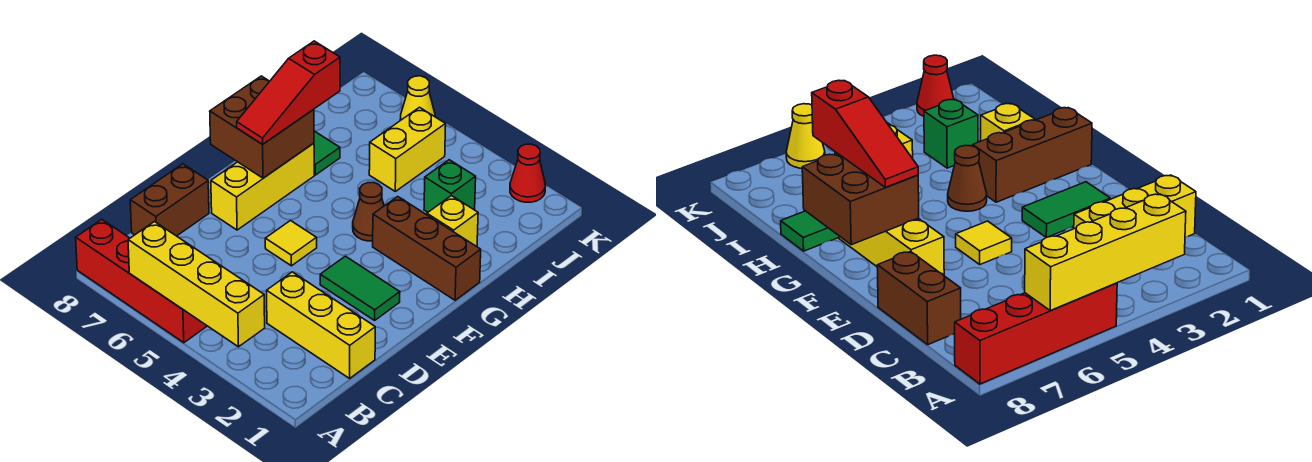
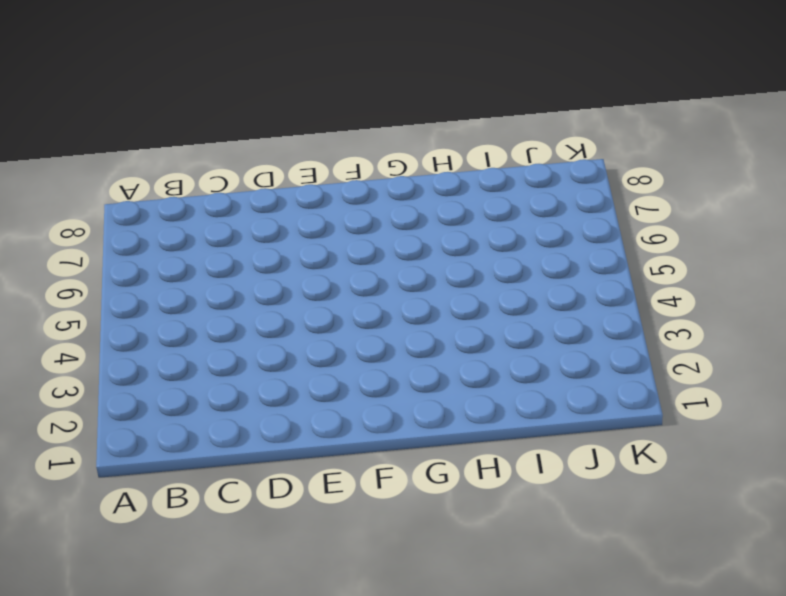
none -> red 1x4 brick [76,219,207,343]
none -> yellow 1x3 brick [267,272,375,378]
none -> brown 1x2 brick [130,164,209,236]

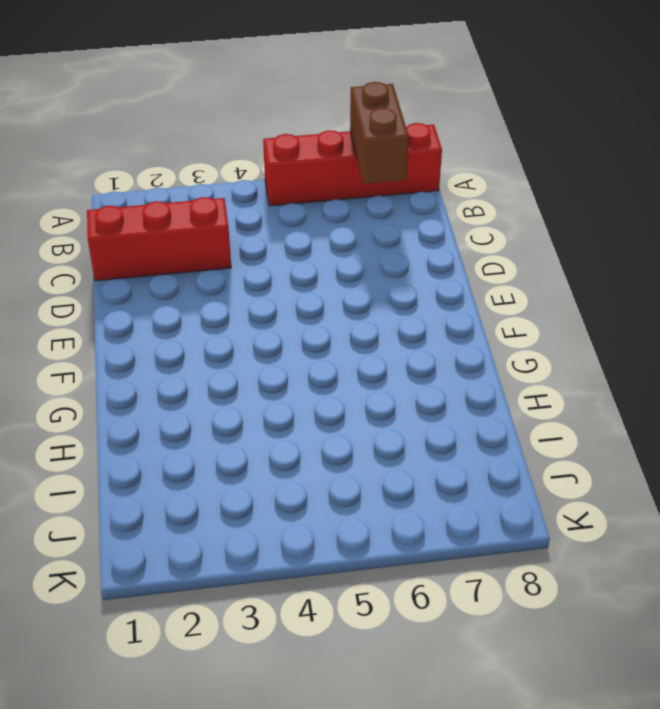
brown 1x2 brick [350,82,409,184] -> brown 1x2 brick moved to [130,164,209,236]
red 1x3 brick [87,197,231,281] -> yellow 1x3 brick [267,272,375,378]
none -> green 1x2 tile [320,256,400,320]
none -> yellow 1x1 tile [265,221,317,266]
none -> yellow 1x3 brick [211,143,314,230]

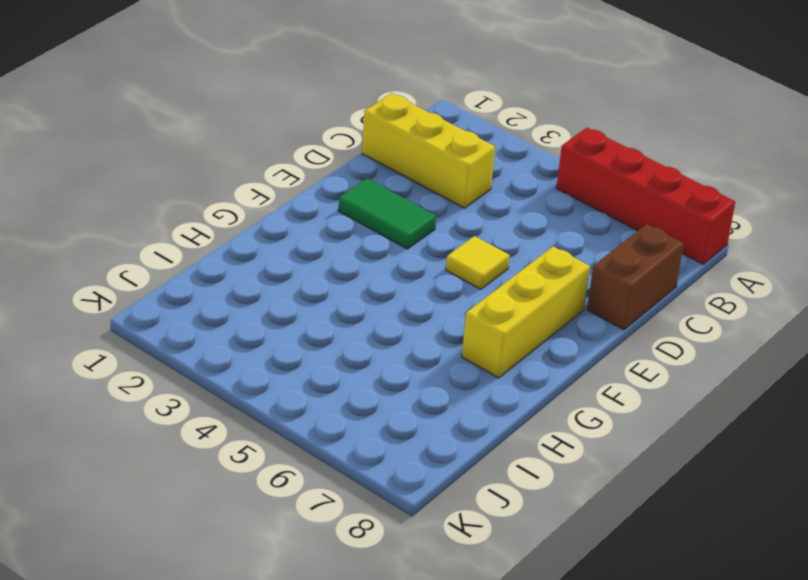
none -> brown 1x3 brick [373,197,481,300]
none -> brown 1x1 cone [353,183,384,241]
none -> yellow 1x1 brick [427,196,478,246]

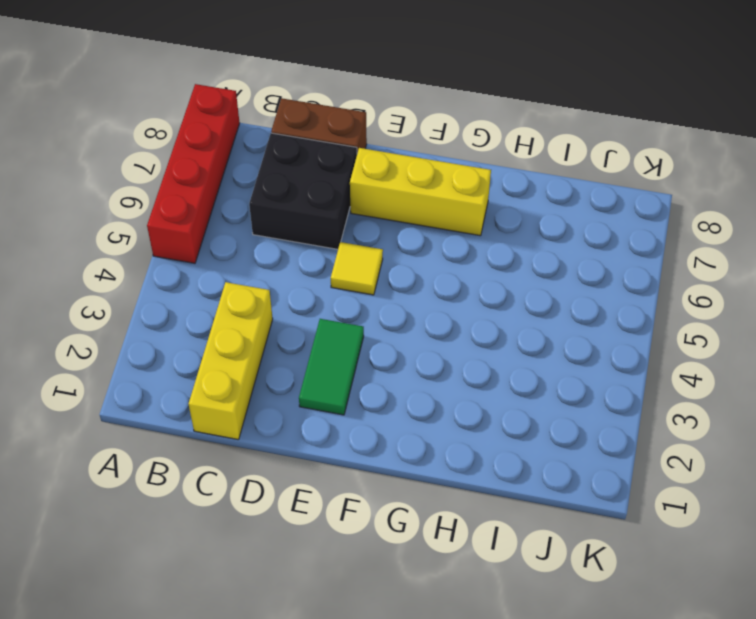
black 2x2 brick [249,133,357,249] -> none
none -> brown 1x3 brick [373,197,481,300]
none -> brown 1x1 cone [353,183,384,241]
none -> yellow 1x1 brick [427,196,478,246]

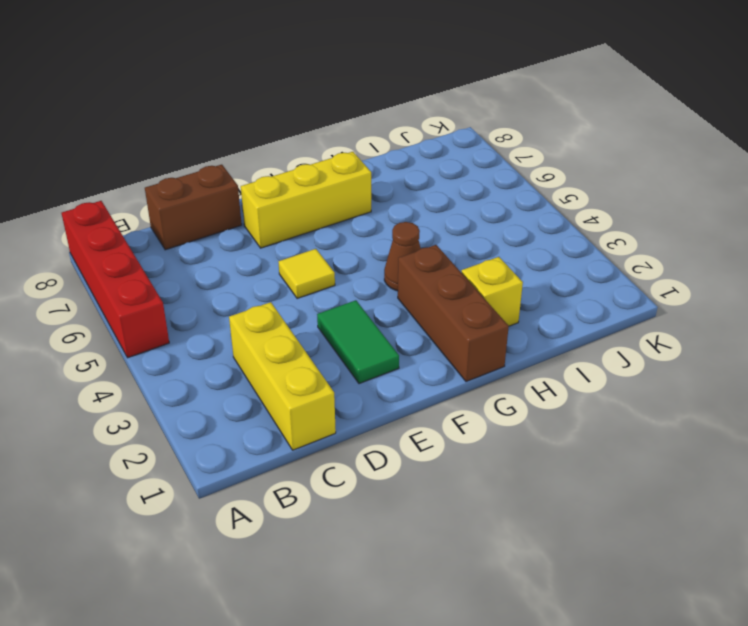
none -> green 1x2 tile [314,131,340,175]
none -> green 1x1 brick [424,160,476,212]
none -> yellow 1x2 brick [369,107,446,191]

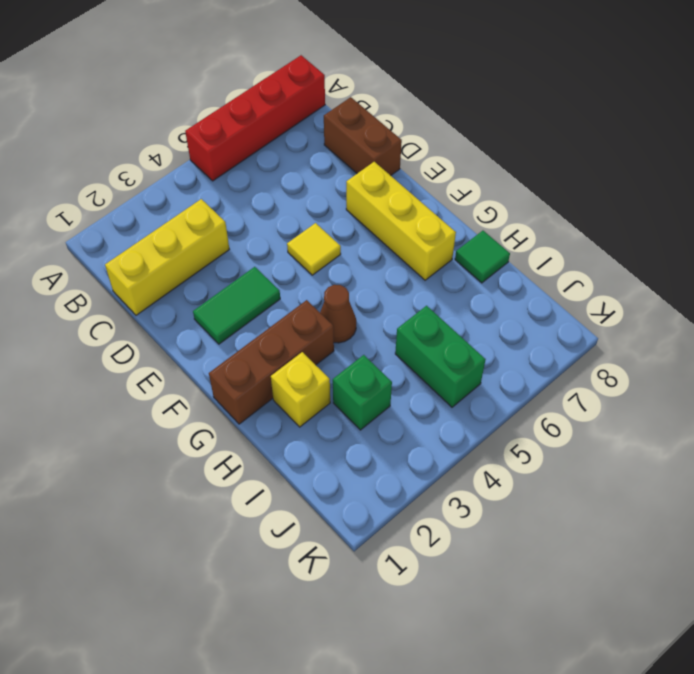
green 1x1 tile [455,231,510,283] -> green 1x2 tile [314,131,340,175]
green 1x2 brick [395,306,486,407] -> yellow 1x2 brick [369,107,446,191]
none -> red 1x1 cone [510,144,545,202]
none -> yellow 1x1 cone [400,76,435,120]
none -> yellow 1x4 brick [128,222,265,347]

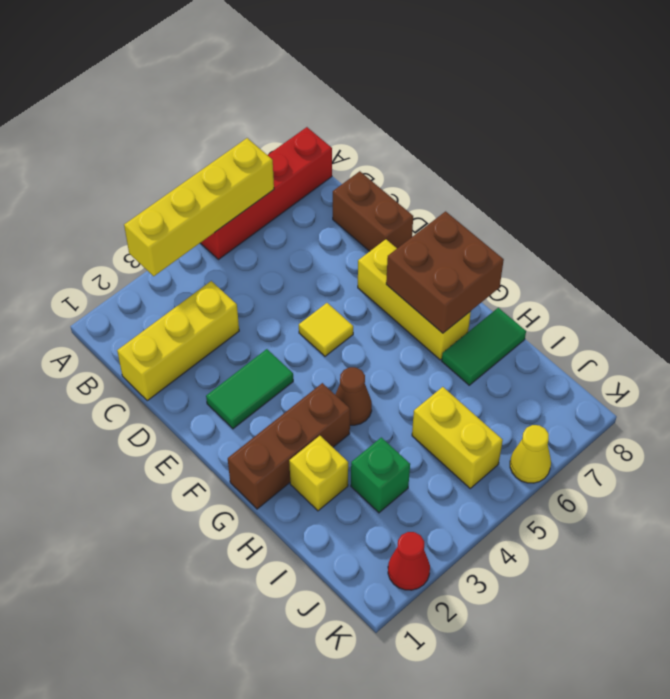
none -> red 1x3 slope [237,41,340,144]

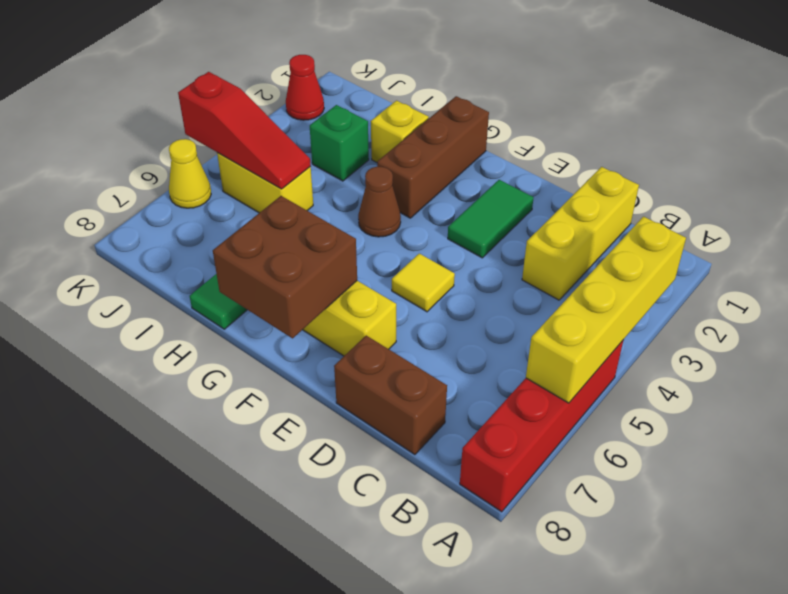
red 1x3 slope [178,72,311,189] -> red 1x3 slope moved to [237,41,340,144]

